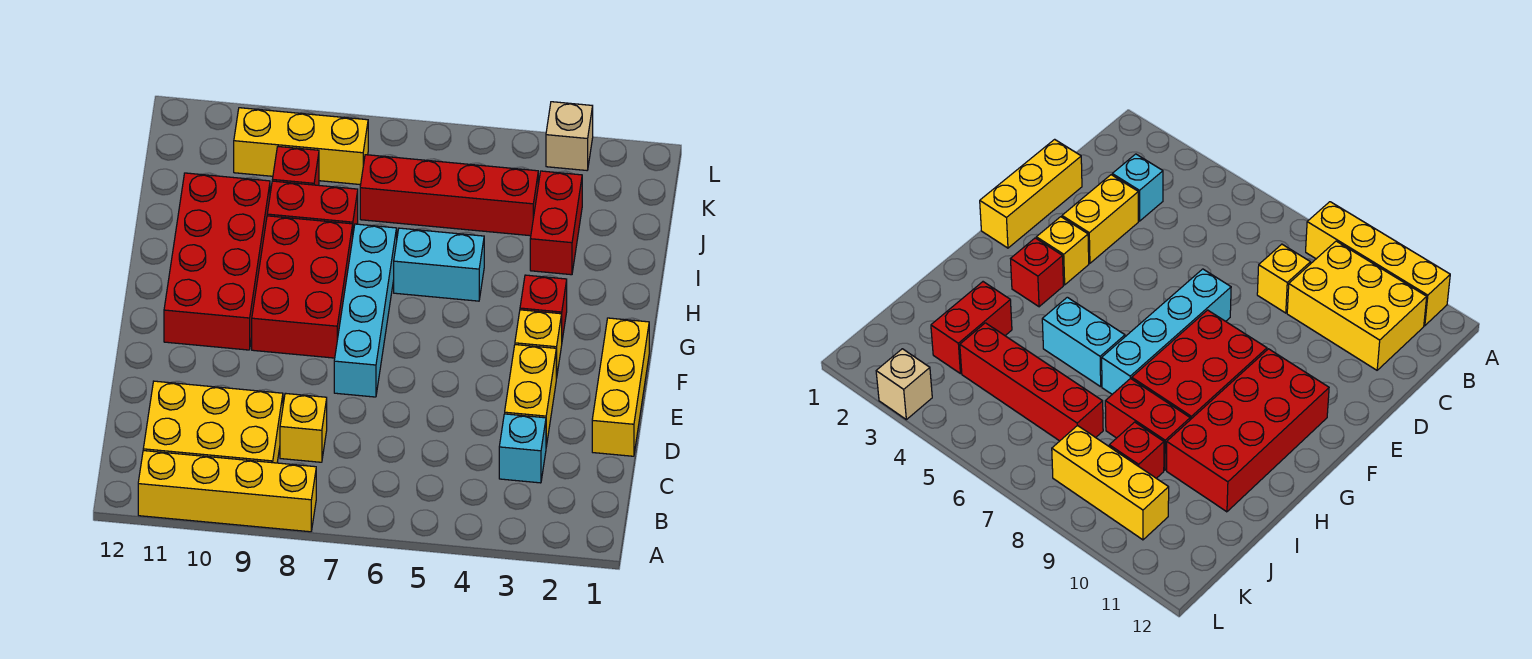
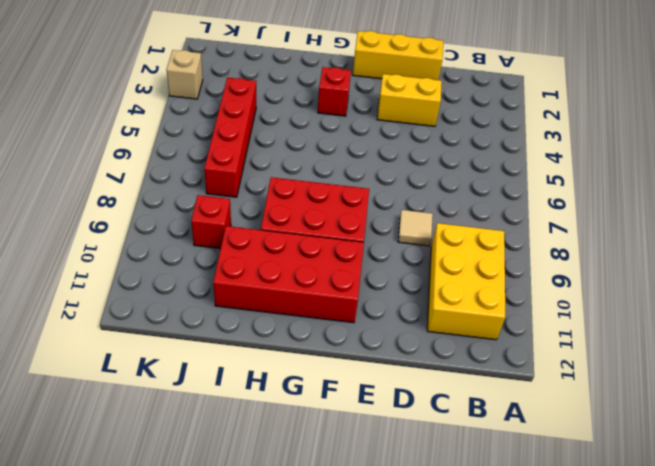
tan 1x1 tile [398,210,433,246] -> none
none -> yellow 1x4 brick [138,451,316,532]
none -> cyan 1x1 brick [499,414,546,483]
none -> yellow 1x1 brick [280,393,327,462]

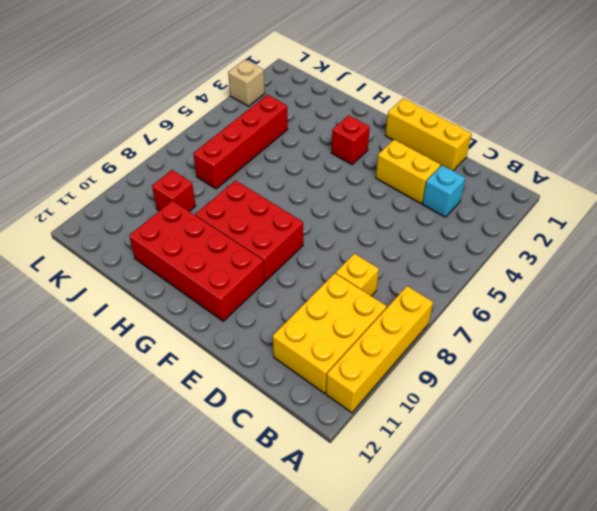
none -> cyan 1x4 brick [334,224,397,397]
none -> yellow 1x1 brick [515,310,562,378]
none -> cyan 1x2 brick [394,228,484,301]

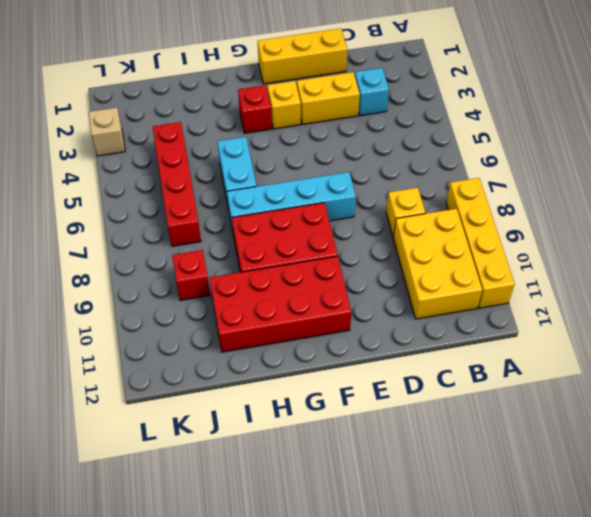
none -> red 1x2 brick [530,171,582,275]
none -> red 1x2 brick [267,181,358,232]
none -> yellow 1x3 brick [234,108,368,185]

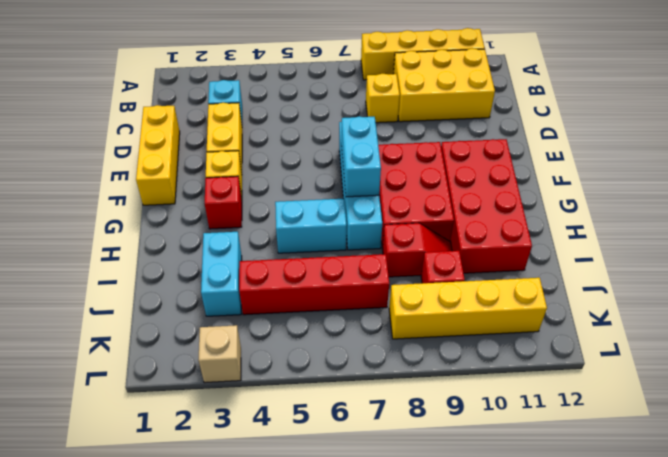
cyan 1x2 brick [341,116,381,197] -> none
cyan 1x2 brick [201,232,242,316] -> red 1x2 brick [530,171,582,275]
red 1x2 slope [382,223,452,277] -> red 1x2 brick [267,181,358,232]
yellow 1x4 brick [389,278,547,339] -> yellow 1x3 brick [234,108,368,185]

